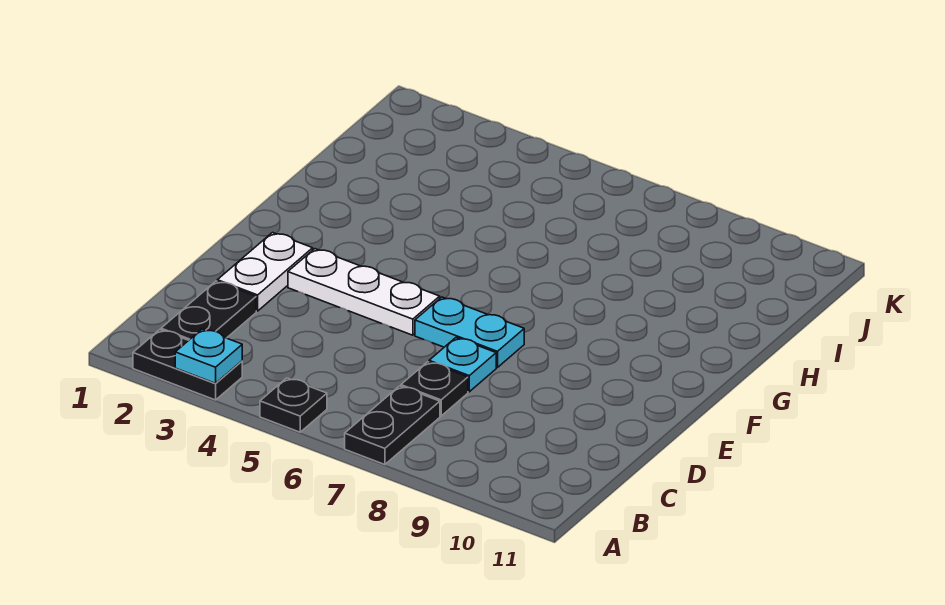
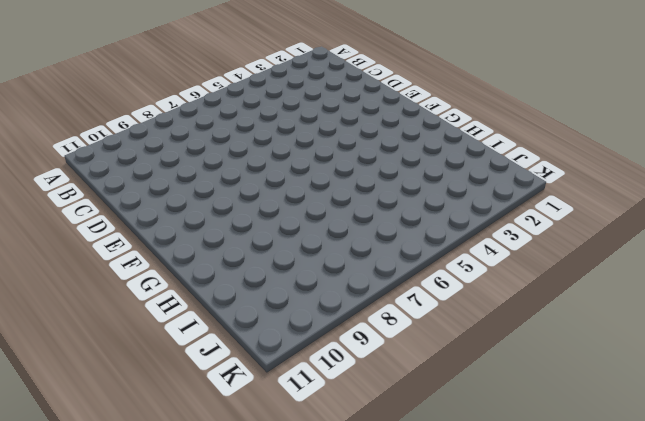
none -> black 1x2 plate [133,330,242,400]
none -> black 1x1 plate [260,378,327,432]

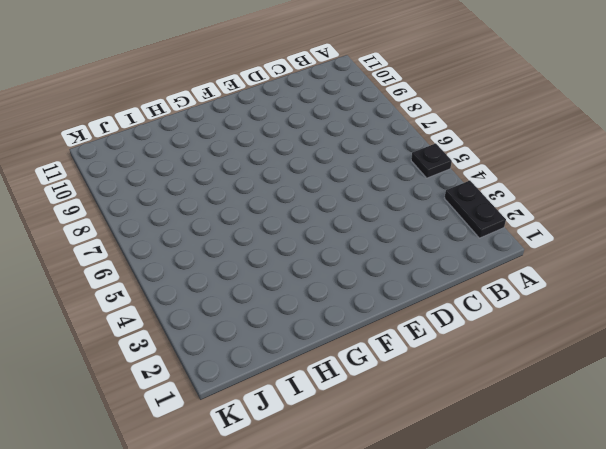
none -> black 1x2 plate [345,386,440,465]
none -> black 1x2 plate [161,281,256,340]

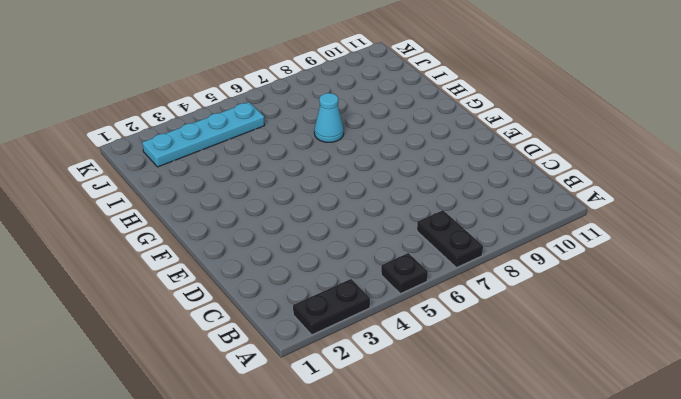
cyan 1x1 cone [314,93,344,142] -> none
cyan 1x4 plate [142,102,265,167] -> none
none -> black 1x2 plate [161,281,256,340]
none -> black 1x1 plate [401,362,468,416]

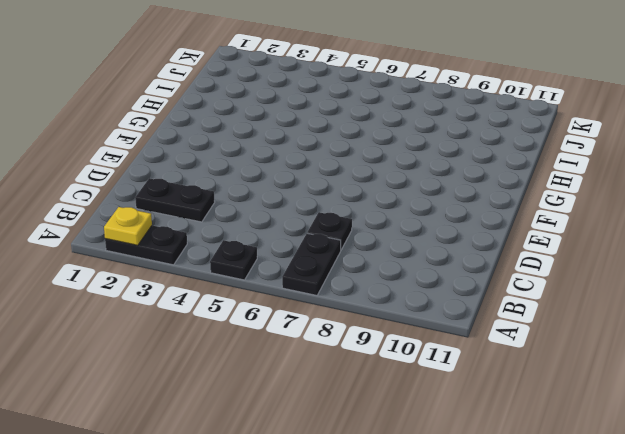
yellow 1x1 plate [104,207,152,246] -> none
black 1x2 plate [135,178,215,222] -> black 1x2 plate turned to [161,281,256,340]
none -> white 1x2 plate [217,233,313,311]
none -> cyan 1x1 plate [429,338,496,392]

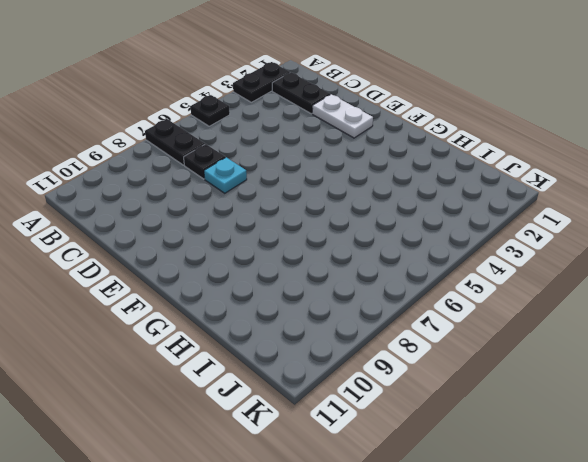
none -> white 1x3 plate [288,249,440,335]
none -> cyan 1x2 plate [415,297,524,368]

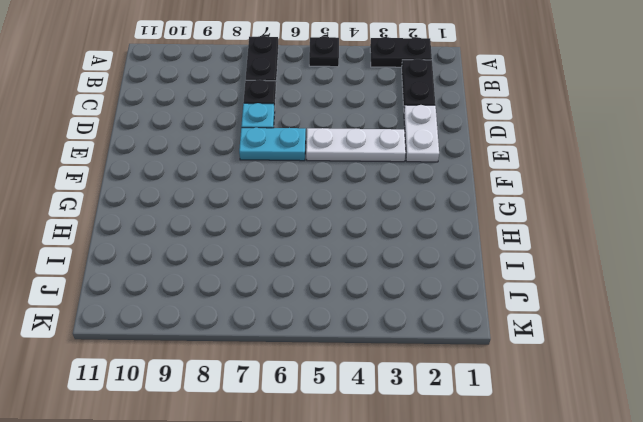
none -> cyan 1x1 plate [175,329,242,383]

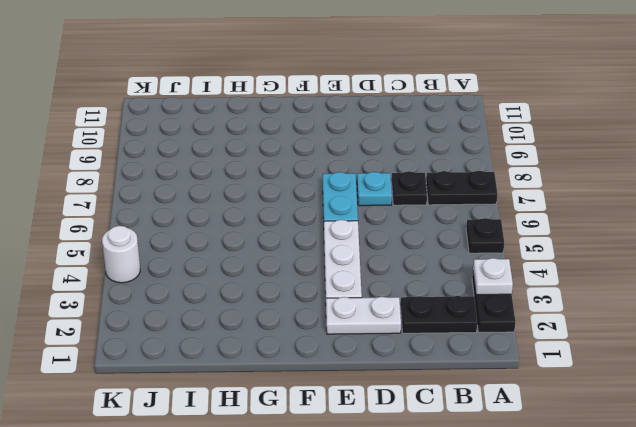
white 1x1 plate [473,258,513,295] -> cyan 1x1 plate [175,329,242,383]
white 1x1 round brick [102,226,140,283] -> none

